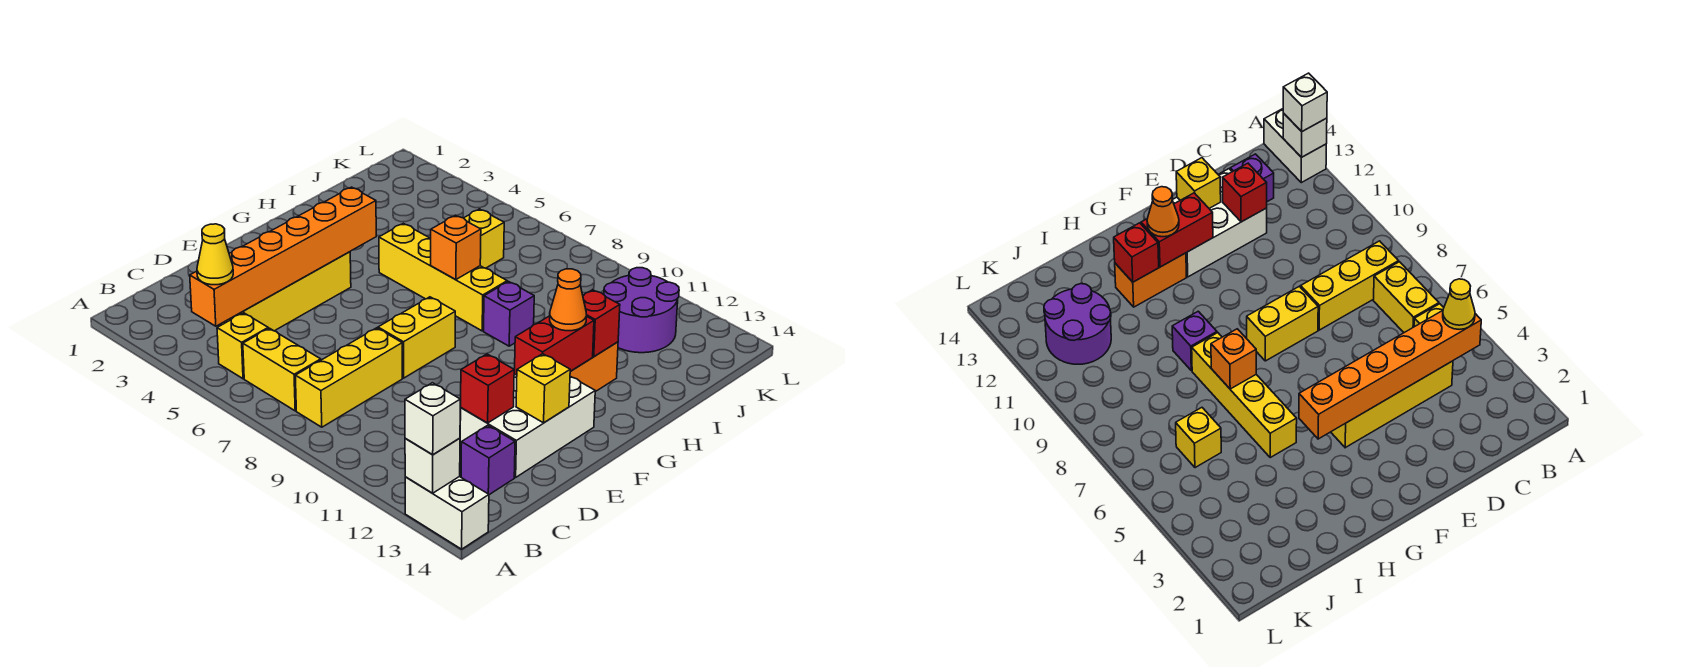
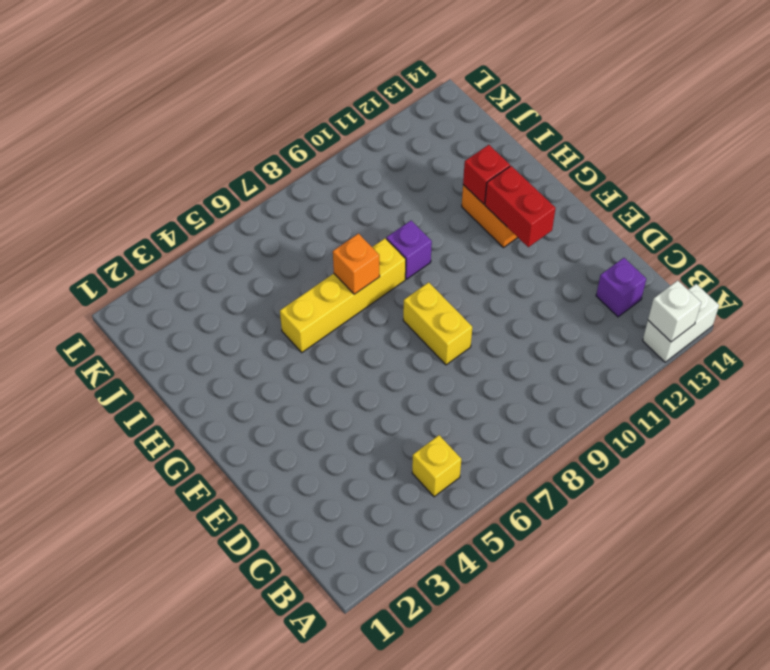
none -> yellow 1x2 brick [243,328,321,411]
none -> yellow 1x3 brick [295,328,402,427]
none -> yellow 1x4 brick [221,252,351,331]

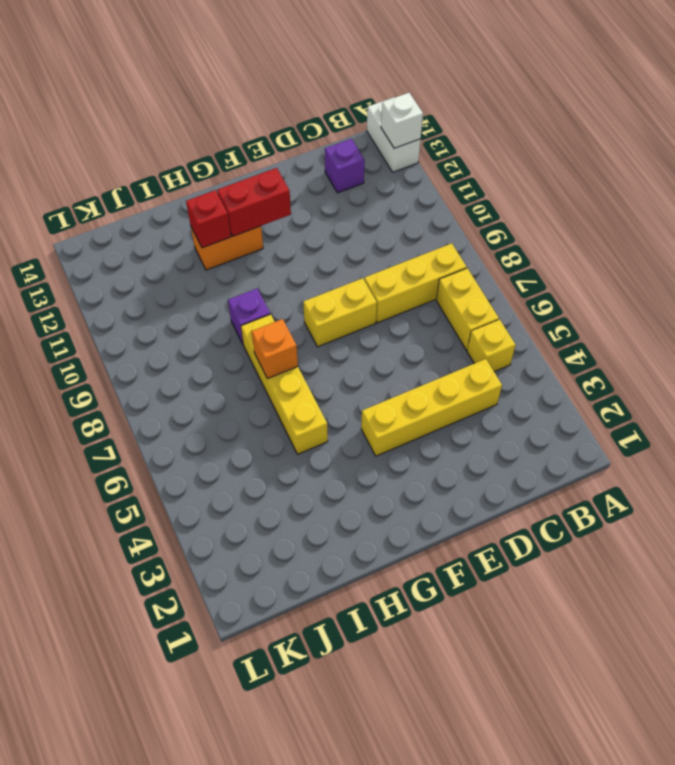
none -> white 2x3 brick [460,374,595,477]
none -> yellow 1x1 brick [464,209,504,268]
none -> purple 2x2 round brick [604,268,679,353]

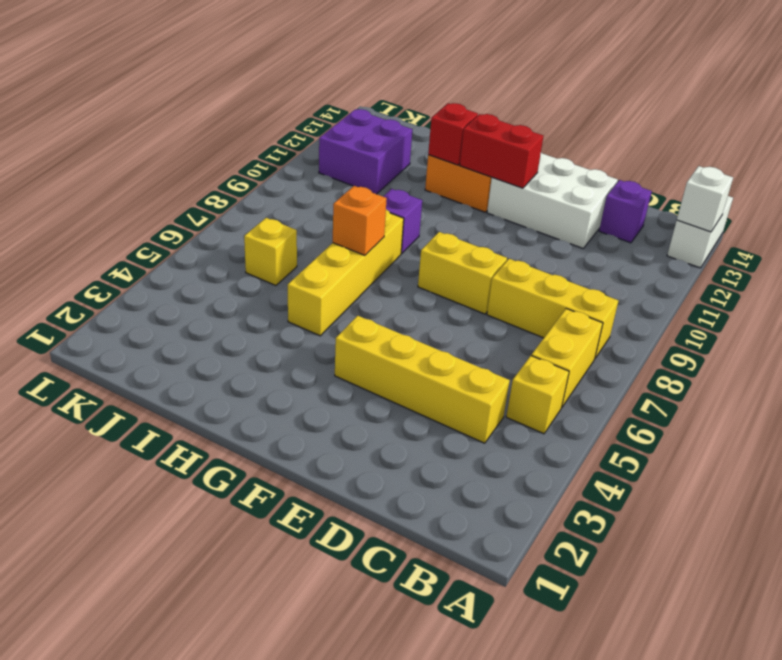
purple 2x2 brick [319,109,412,194] -> purple 2x2 round brick [604,268,679,353]
none -> orange 1x6 brick [190,187,376,326]
none -> red 1x1 brick [460,354,514,423]
none -> yellow 1x1 brick [516,354,570,423]

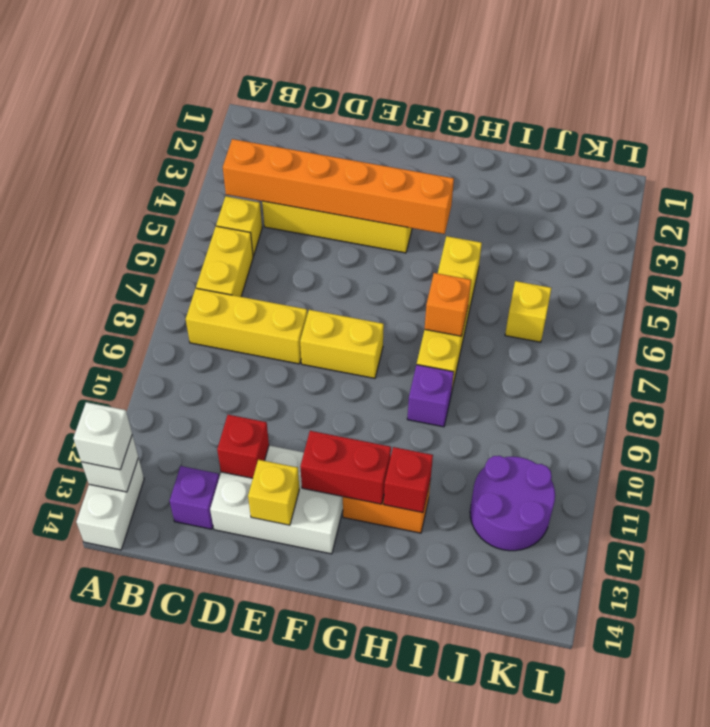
none -> yellow 1x1 cone [197,224,233,285]
none -> orange 1x1 cone [550,269,587,331]

